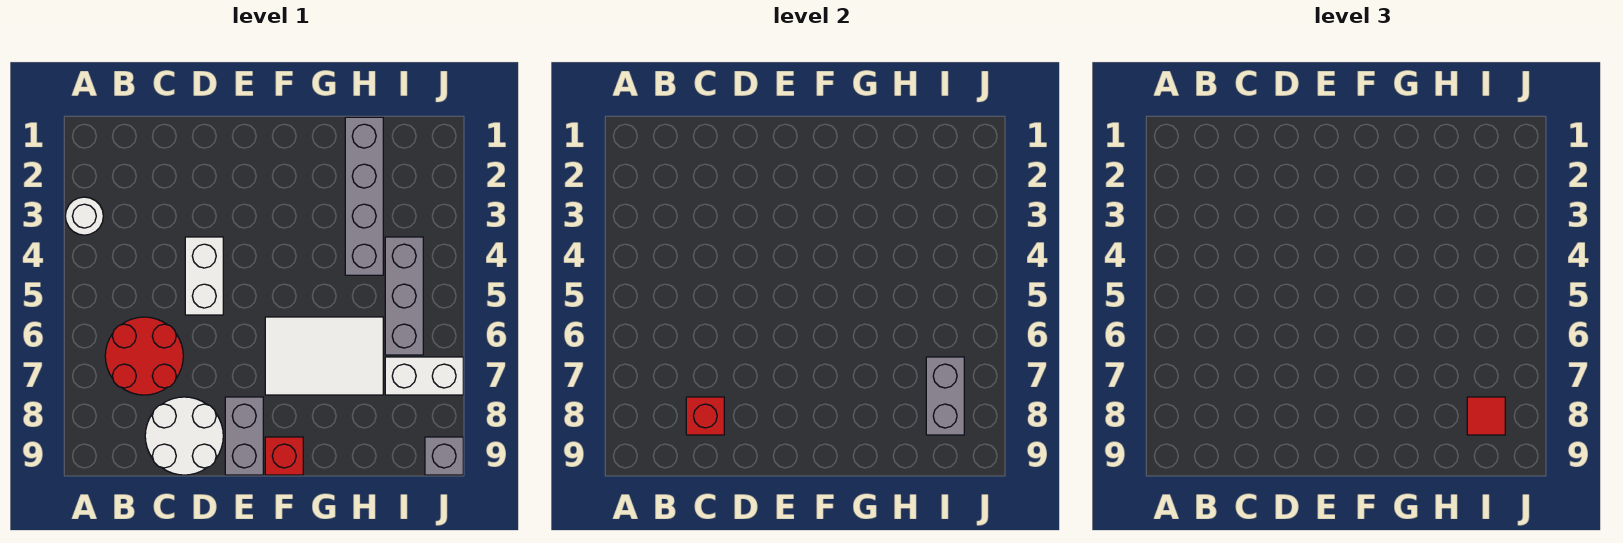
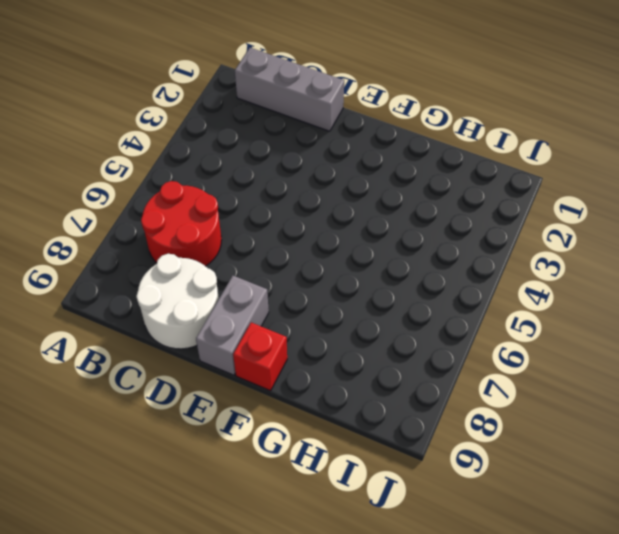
grey 1x3 brick [235,48,344,131] -> grey 1x3 brick turned to [385,237,423,355]
none -> white 1x1 round brick [65,197,103,235]
none -> white 1x2 brick [185,237,223,315]
none -> white 2x3 tile [265,317,383,395]

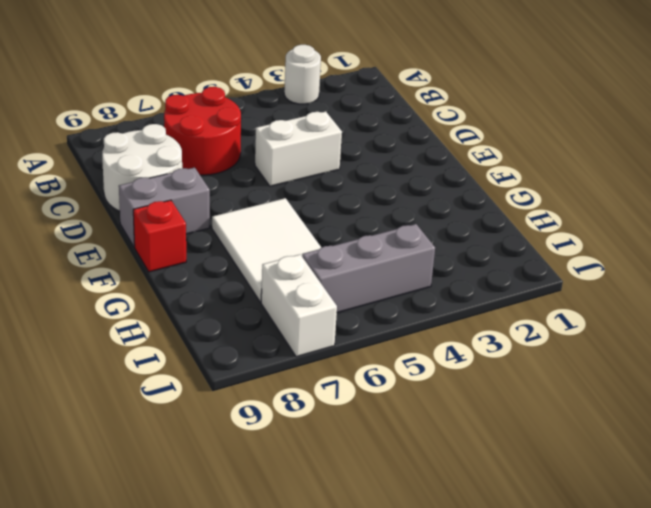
none -> grey 1x4 brick [345,117,383,275]
none -> grey 1x1 brick [425,437,463,475]
none -> red 1x1 brick [686,397,724,435]

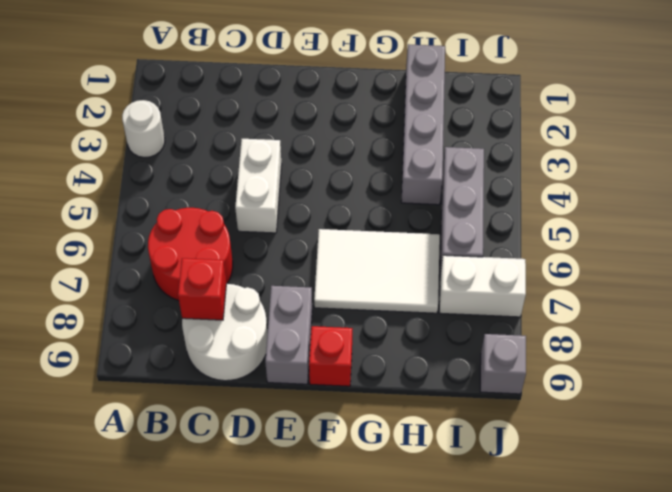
none -> grey 1x2 brick [926,357,964,435]
none -> red 1x1 tile [1467,397,1505,435]

